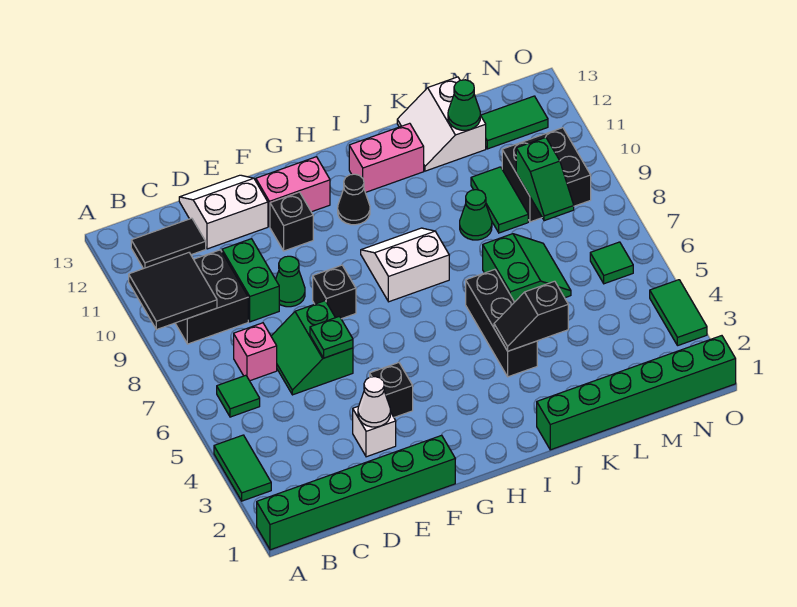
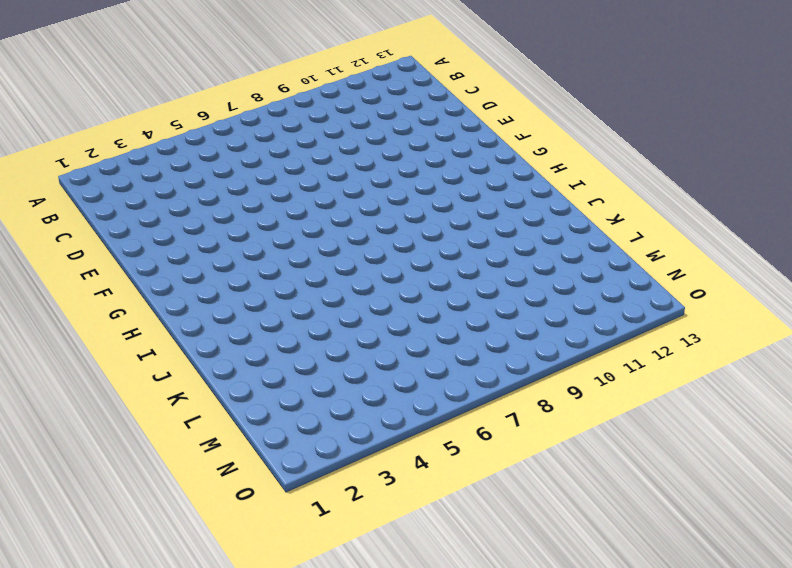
none -> green 1x6 brick [257,435,455,550]
none -> green 1x2 tile [214,435,271,501]
none -> green 1x1 tile [217,375,260,417]
none -> black 2x2 brick [175,250,248,344]

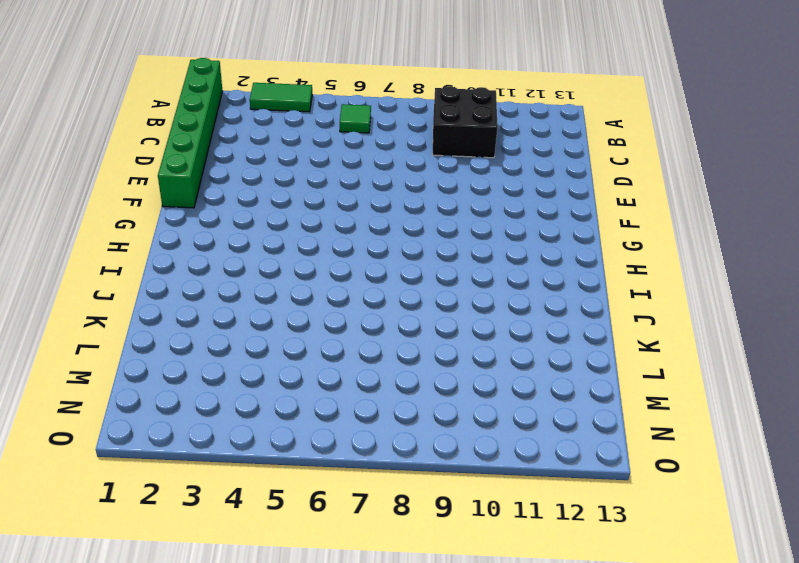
none -> black 1x2 tile [131,218,206,269]
none -> pink 1x1 brick [234,323,277,381]
none -> green 2x2 slope [271,301,353,395]
none -> green 1x2 brick [222,239,279,322]

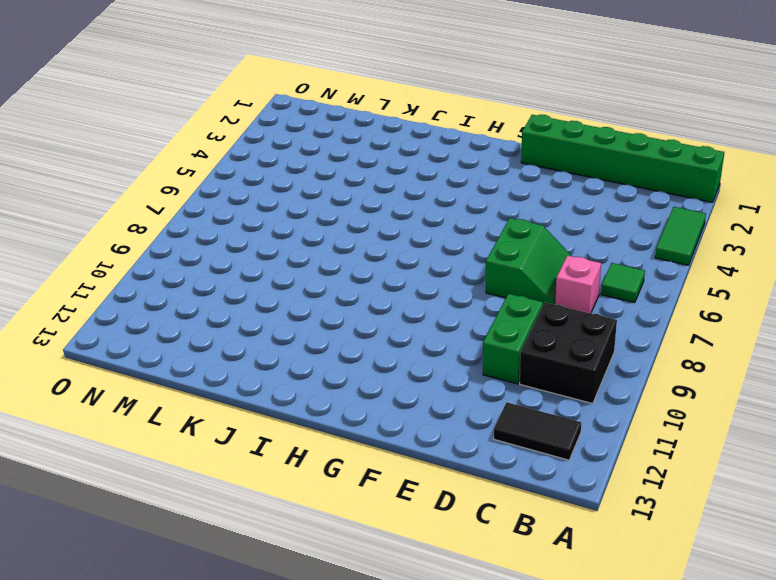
none -> white 2x2 slope [179,175,268,249]
none -> white 1x1 brick [353,406,396,457]
none -> green 1x1 cone [276,256,305,307]
none -> black 1x1 brick [370,363,413,417]

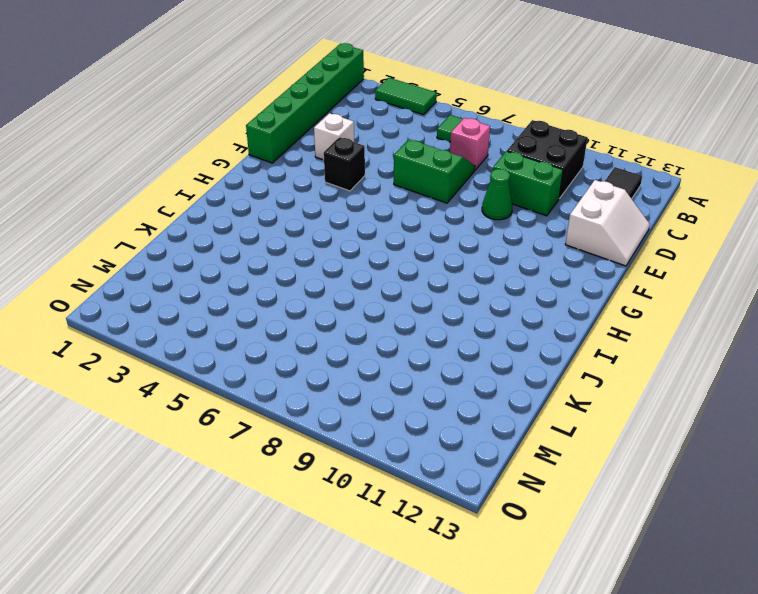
none -> black 1x1 brick [313,265,356,319]
none -> black 1x1 brick [270,192,313,251]
none -> pink 1x2 brick [256,157,330,227]
none -> white 2x2 slope [361,228,449,302]

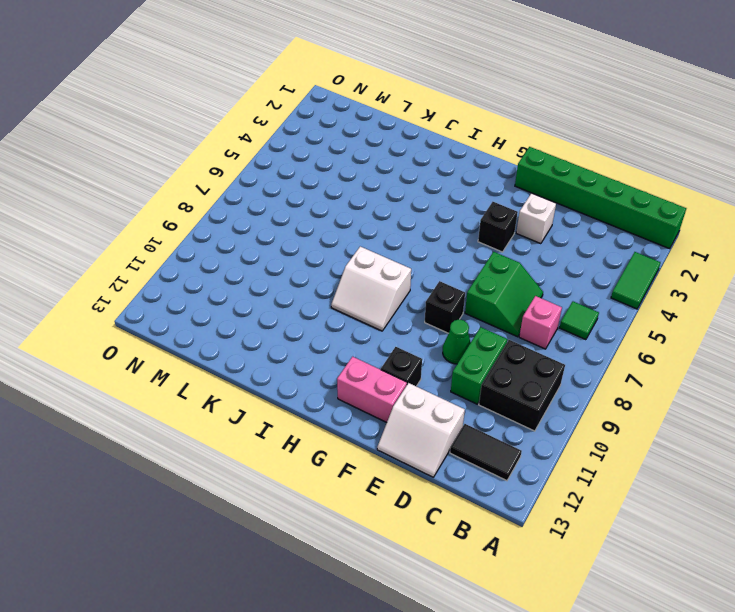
none -> black 1x1 cone [338,174,370,225]
none -> pink 1x2 brick [349,123,424,193]
none -> green 1x6 brick [537,336,736,450]
none -> black 1x3 brick [466,270,537,377]

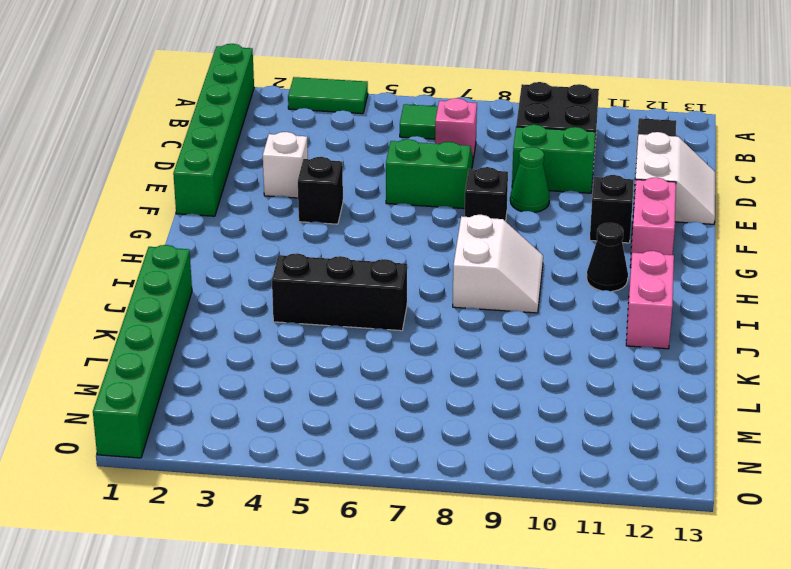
none -> green 2x2 slope [483,234,571,302]
none -> green 1x1 cone [460,190,492,240]
none -> white 2x2 slope [397,77,486,171]
none -> green 1x2 tile [471,167,528,233]

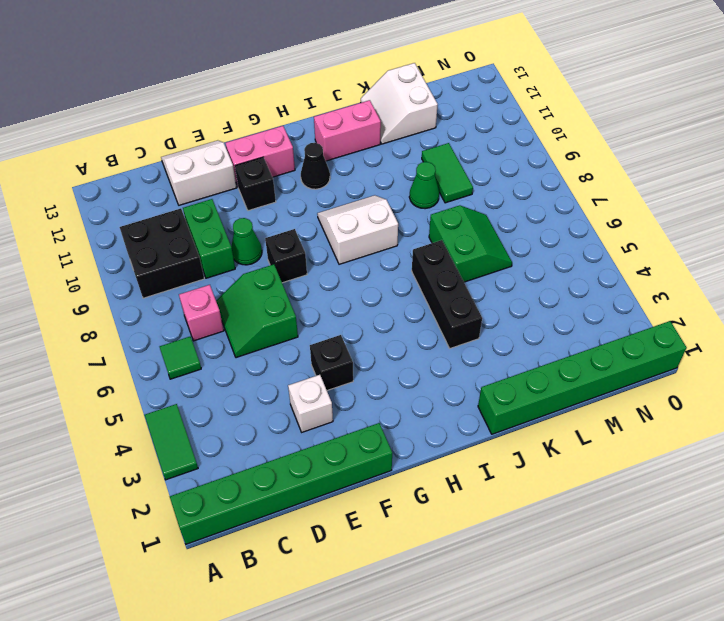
none -> black 1x2 tile [131,218,206,269]
none -> black 2x2 brick [502,128,591,222]
none -> green 1x2 tile [481,96,548,149]
none -> green 1x1 tile [590,242,633,284]

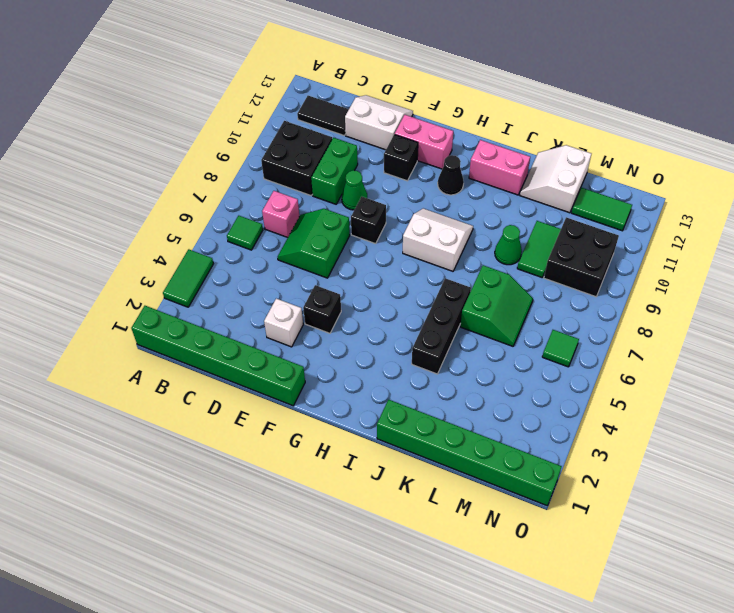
none -> green 1x2 tile [650,280,707,346]
none -> black 2x2 tile [129,253,217,330]
none -> white 1x1 cone [358,377,390,427]
none -> green 1x1 plate [310,316,353,358]

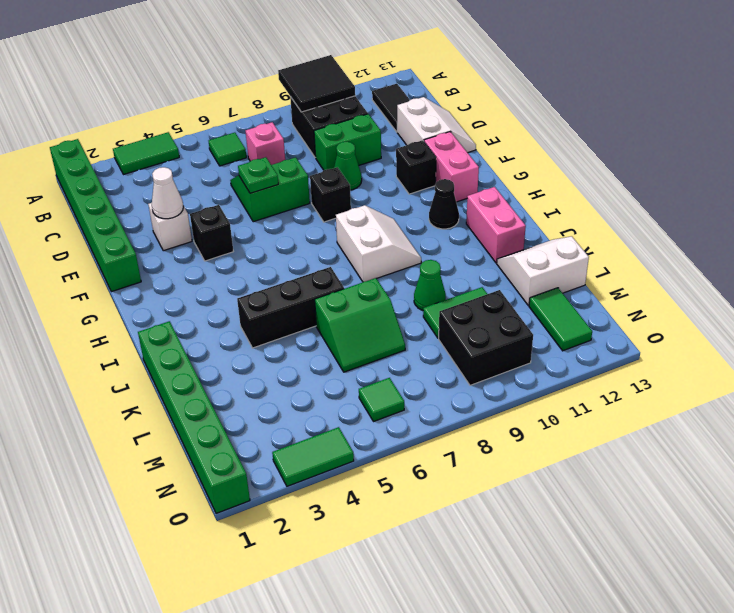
none -> black 1x2 slope [494,281,568,351]
none -> green 1x1 cone [448,80,480,130]
none -> green 1x2 slope [516,137,574,221]

